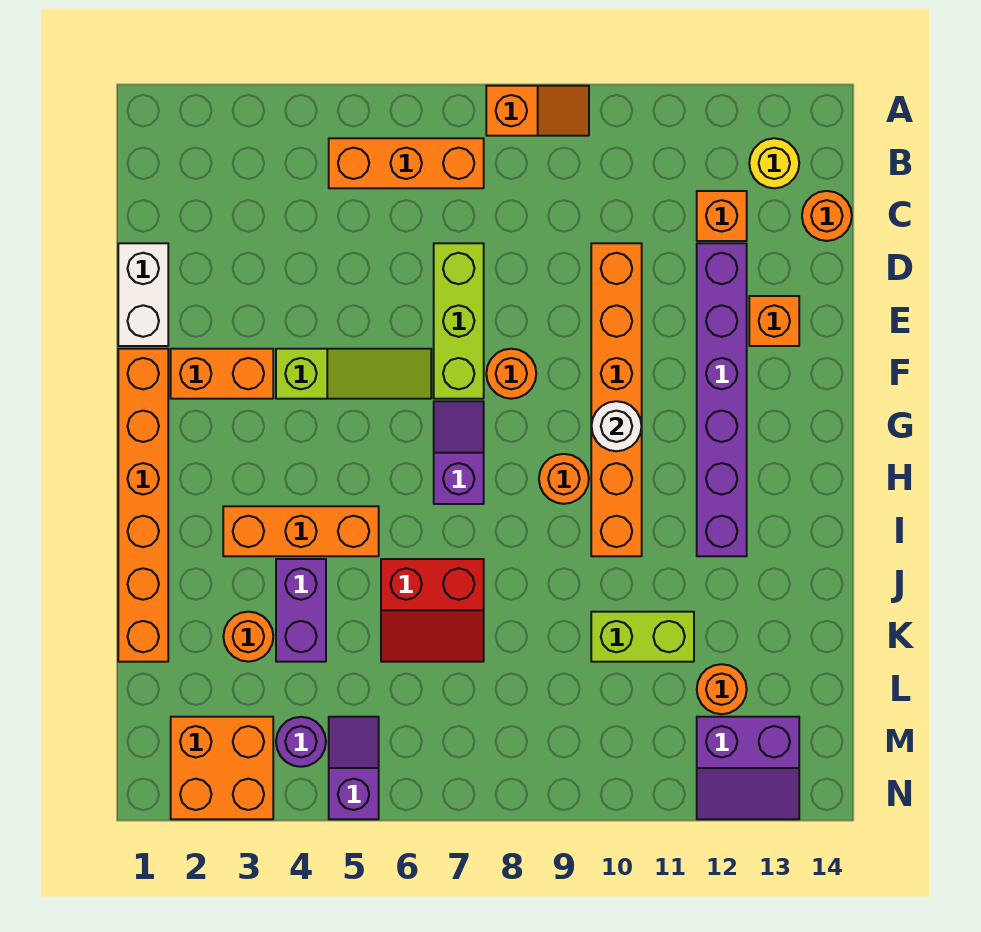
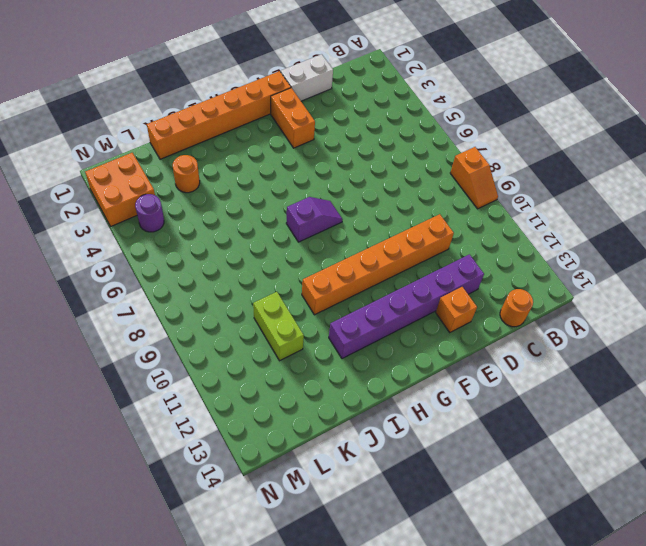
none -> orange 1x3 brick [329,138,484,188]
none -> yellow 1x1 round brick [749,138,799,188]
none -> orange 1x1 brick [697,191,747,241]

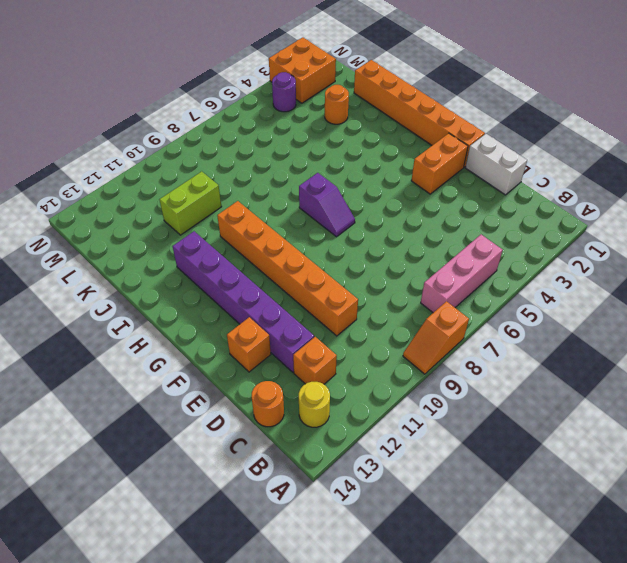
pink 1x3 brick [421,235,503,313] -> orange 1x3 brick [329,138,484,188]
none -> lime 1x3 brick [434,243,484,399]
none -> lime 1x3 slope [276,349,431,399]
none -> orange 1x1 round brick [486,349,536,399]

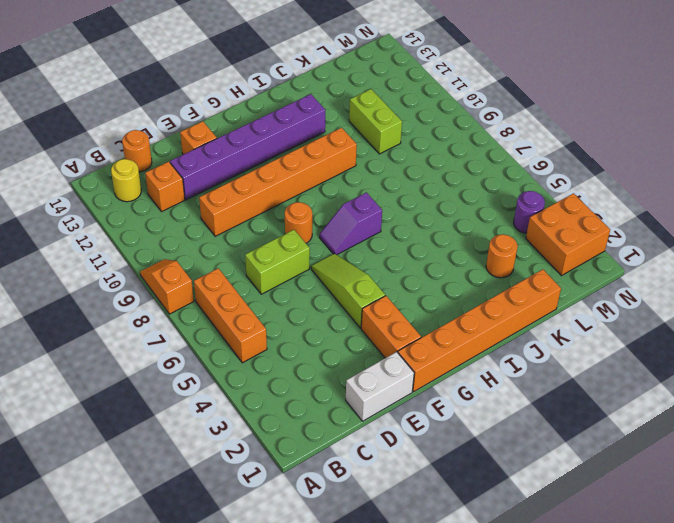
lime 1x2 brick [245,230,310,294] -> lime 1x3 brick [434,243,484,399]
none -> orange 1x1 round brick [539,454,589,504]
none -> orange 1x3 brick [223,506,379,556]
none -> purple 1x2 brick [276,559,326,662]

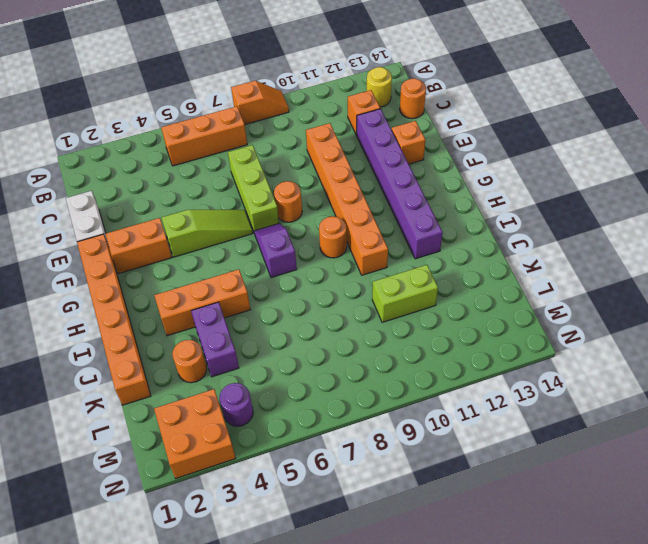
none -> red 2x2 slope [381,559,484,662]
none -> orange 1x1 round brick [697,664,747,714]
none -> purple 1x2 slope [329,717,379,819]

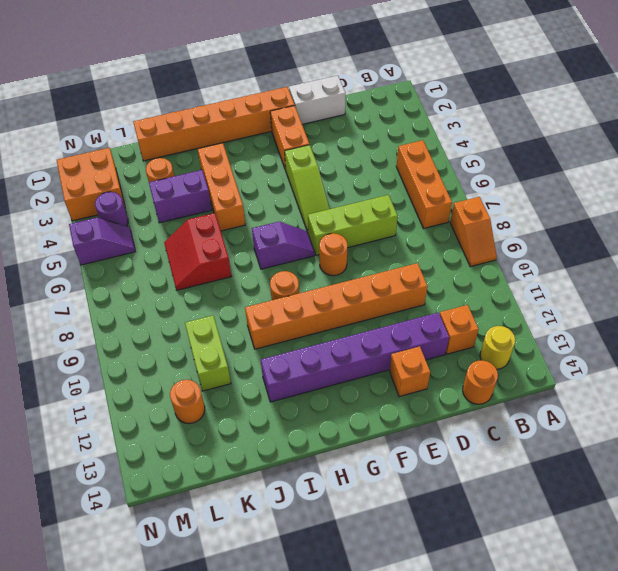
none -> purple 2x2 slope [697,717,799,819]
none -> white 1x1 round brick [592,401,642,451]

